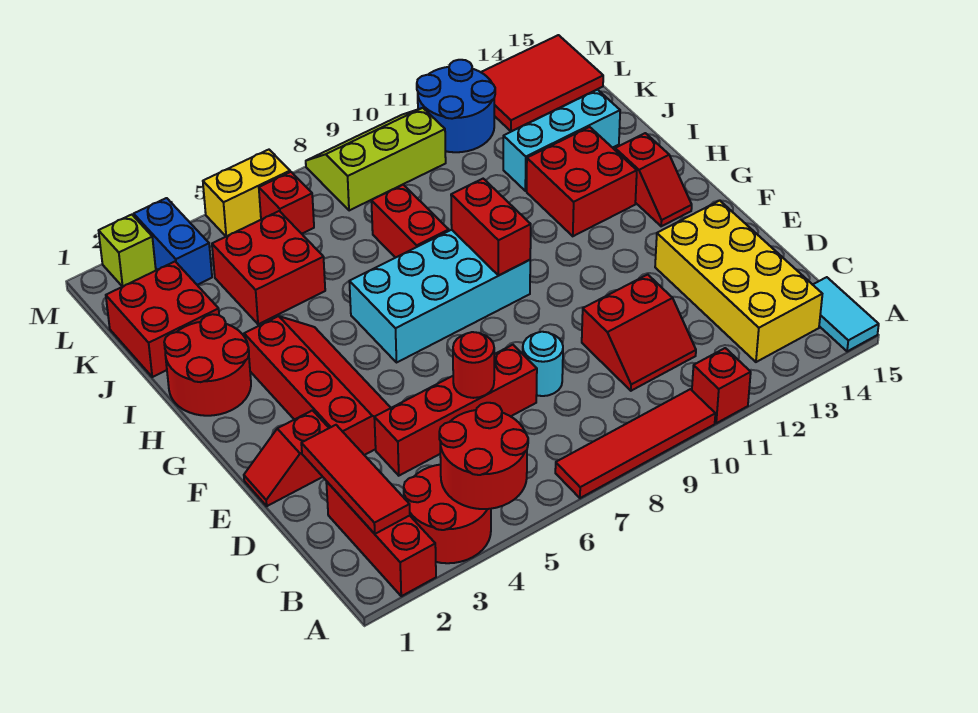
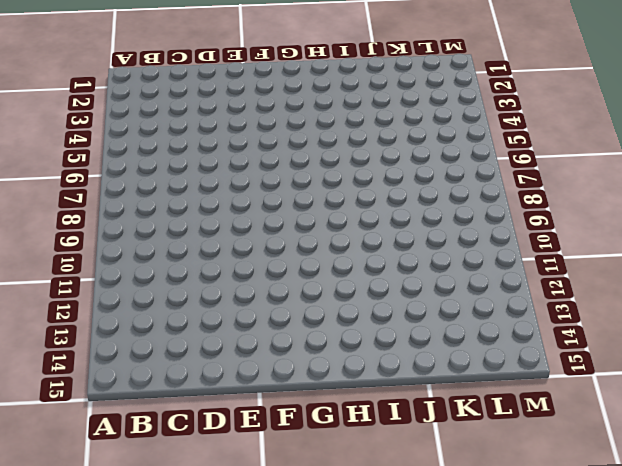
none -> red 1x3 brick [326,481,436,596]
none -> red 2x2 round brick [404,465,491,563]
none -> red 1x4 tile [555,389,715,498]
none -> red 1x1 brick [692,348,751,423]

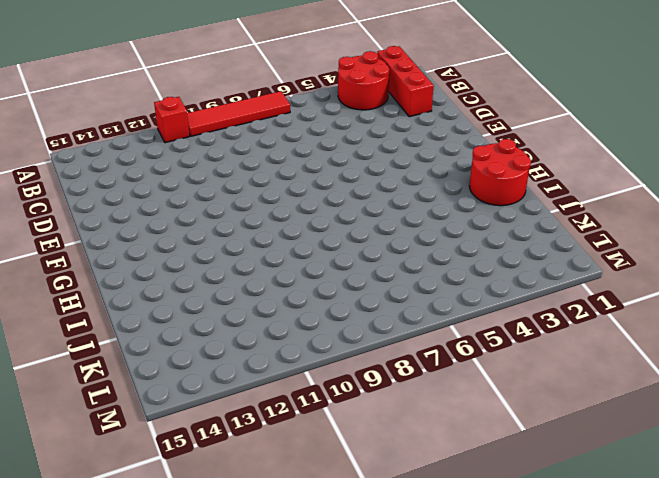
none -> cyan 1x2 tile [813,277,879,351]
none -> yellow 2x4 brick [655,200,822,362]
none -> red 2x2 slope [582,274,696,391]
none -> red 1x4 brick [374,345,537,476]

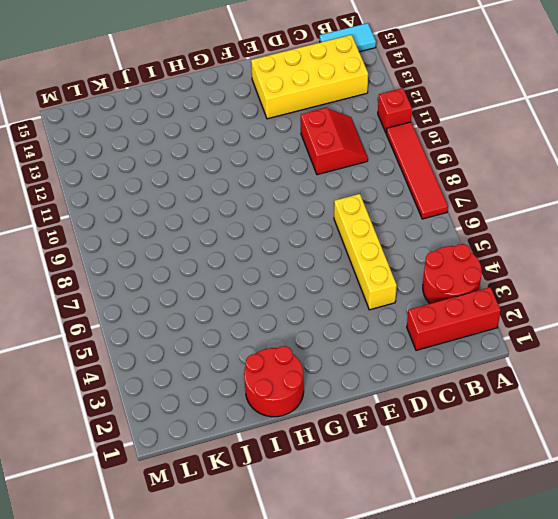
yellow 1x4 brick [334,194,397,310] -> red 1x4 brick [374,345,537,476]
none -> cyan 1x1 round brick [523,332,563,396]
none -> red 1x2 slope [244,410,329,506]
none -> red 2x4 slope [244,316,391,455]
none -> cyan 2x4 brick [349,230,530,362]

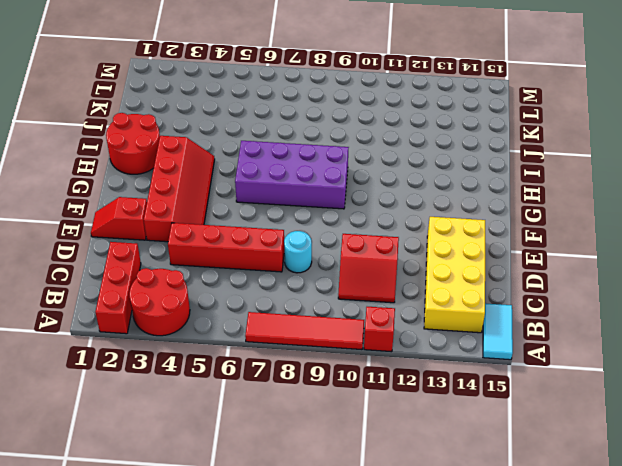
purple 2x4 brick [235,141,349,209] -> cyan 2x4 brick [349,230,530,362]
none -> red 1x2 slope [615,133,692,226]
none -> red 2x2 brick [527,127,637,236]
none -> red 1x2 brick [371,185,449,258]
none -> red 2x2 brick [106,262,219,377]

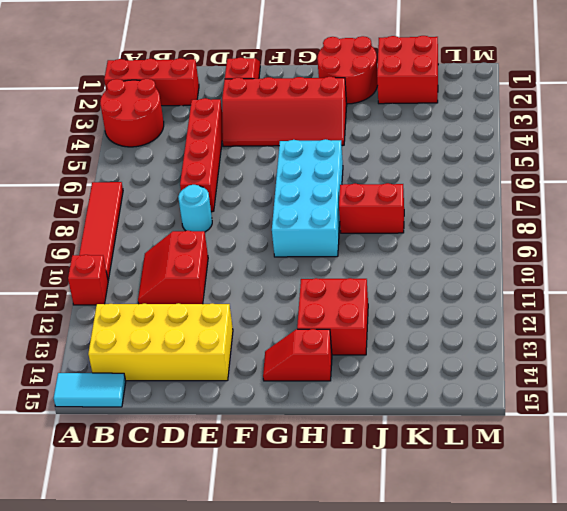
none -> red 2x2 brick [212,211,325,324]
none -> cyan 1x3 brick [503,90,620,191]
none -> blue 1x2 brick [134,198,212,285]
none -> red 1x1 brick [259,172,314,234]

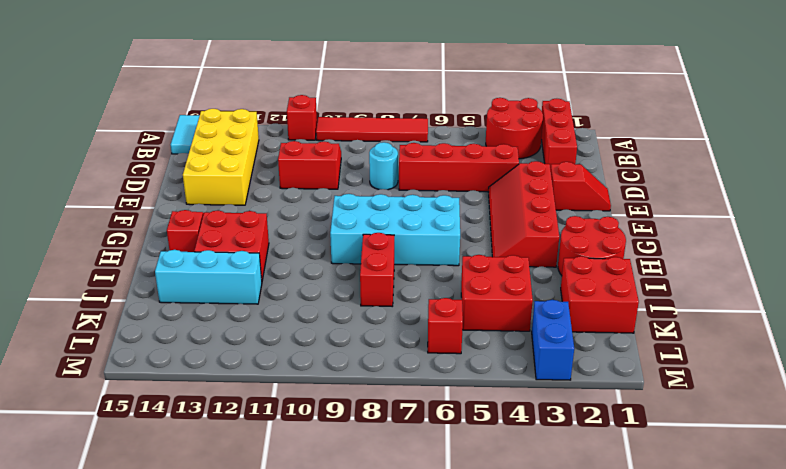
none -> lime 2x3 slope [306,108,446,211]
none -> blue 2x2 round brick [417,60,495,152]
none -> red 2x3 tile [481,35,603,131]
none -> lime 1x1 brick [99,215,156,287]

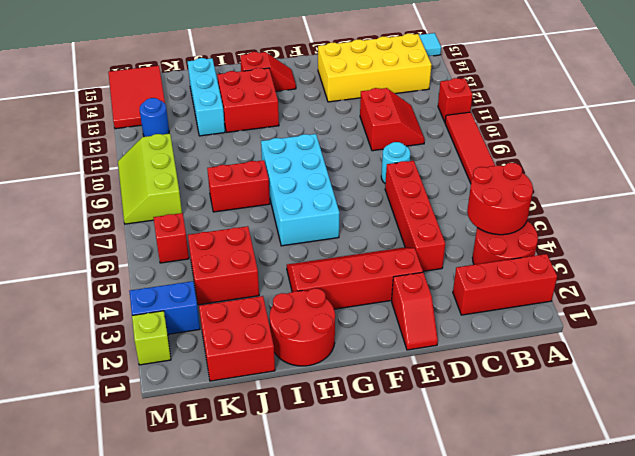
blue 1x1 round brick [139,98,169,137] -> blue 2x2 round brick [417,60,495,152]
none -> yellow 1x2 brick [203,150,290,236]
none -> red 1x3 tile [301,425,410,534]
none -> red 1x1 round brick [453,332,494,398]
none -> red 1x2 brick [451,179,531,275]

